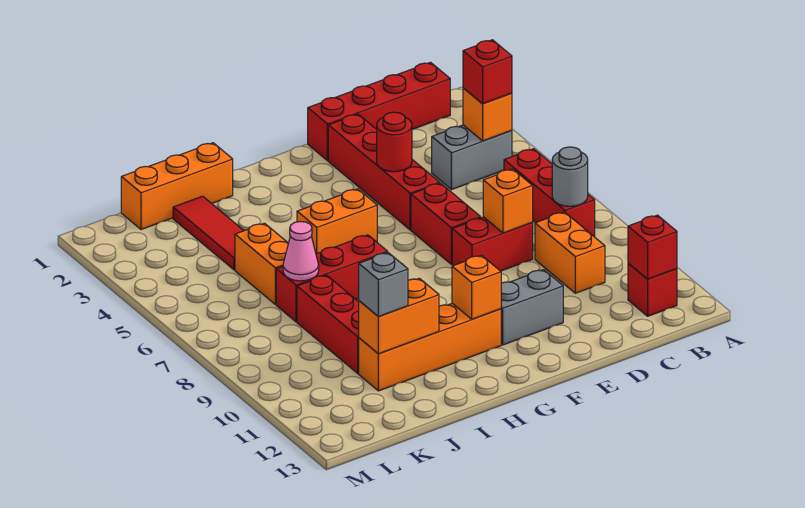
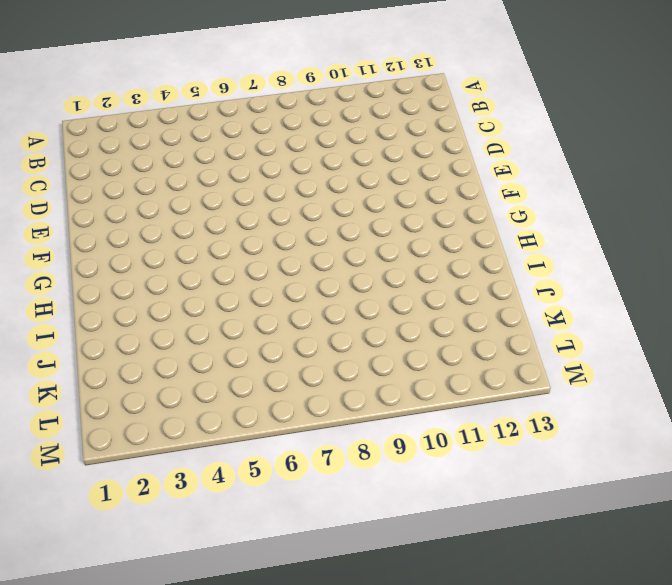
none -> red 1x4 brick [308,62,450,161]
none -> grey 1x2 brick [432,125,512,190]
none -> red 1x3 brick [504,149,595,237]

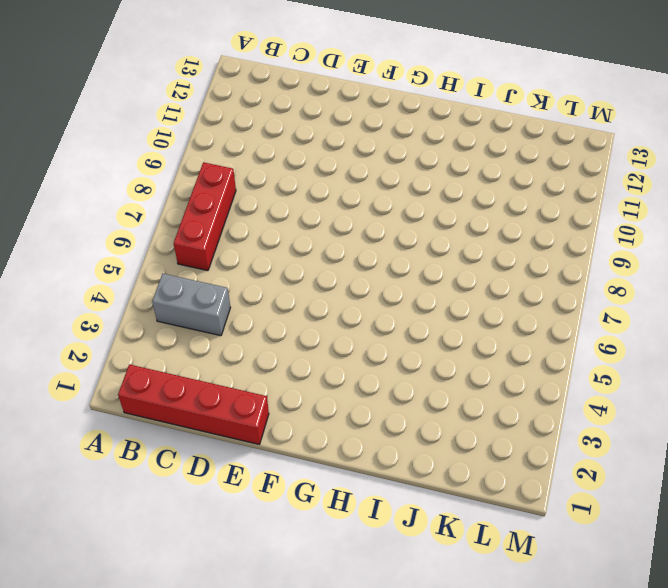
none -> red 1x1 brick [628,264,677,316]
none -> orange 1x2 brick [535,212,605,293]
none -> red 1x2 brick [452,217,533,271]

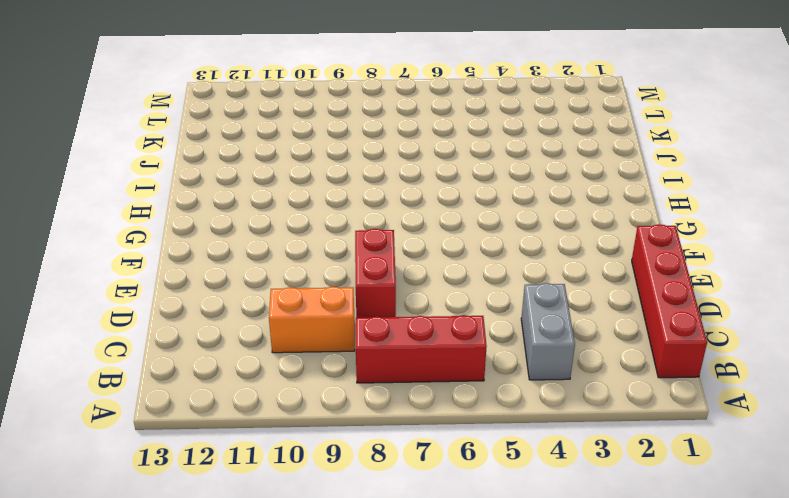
none -> red 1x1 brick [628,264,677,316]
none -> red 1x4 brick [328,114,440,230]
none -> red 1x2 brick [411,183,481,264]

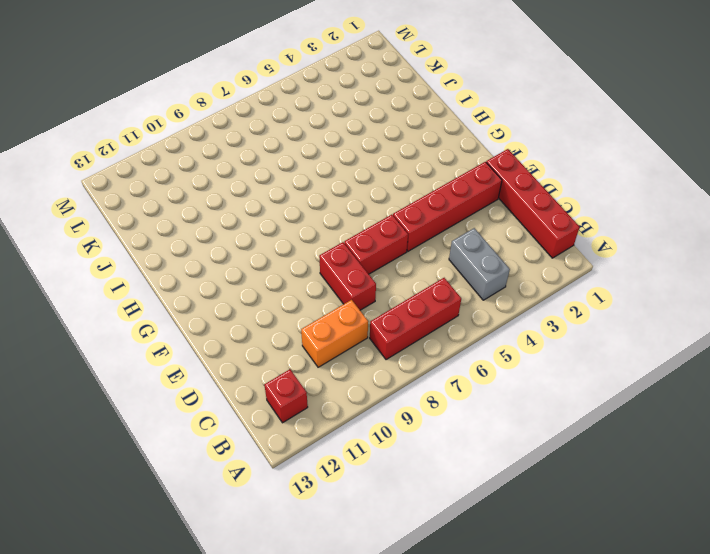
none -> grey 1x2 brick [501,270,563,345]
none -> orange 1x2 brick [297,189,377,254]
none -> orange 1x4 brick [359,303,501,391]

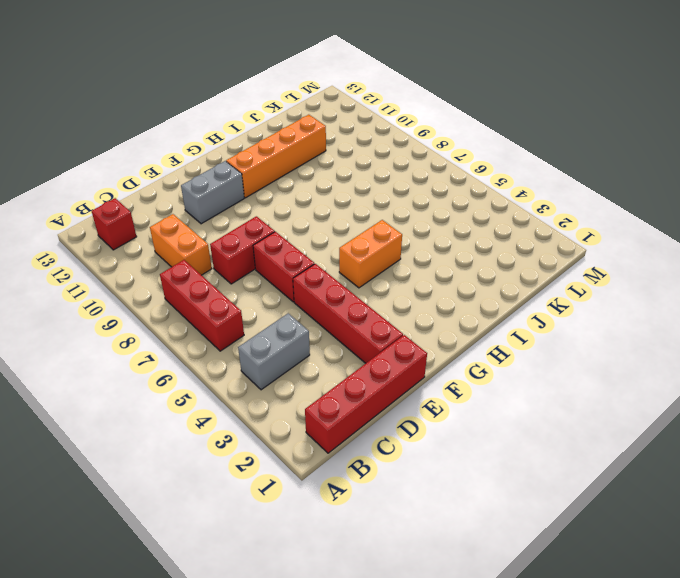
none -> red 1x3 brick [276,235,388,322]
none -> orange 1x3 brick [121,143,233,230]
none -> red 1x3 tile [173,196,244,270]

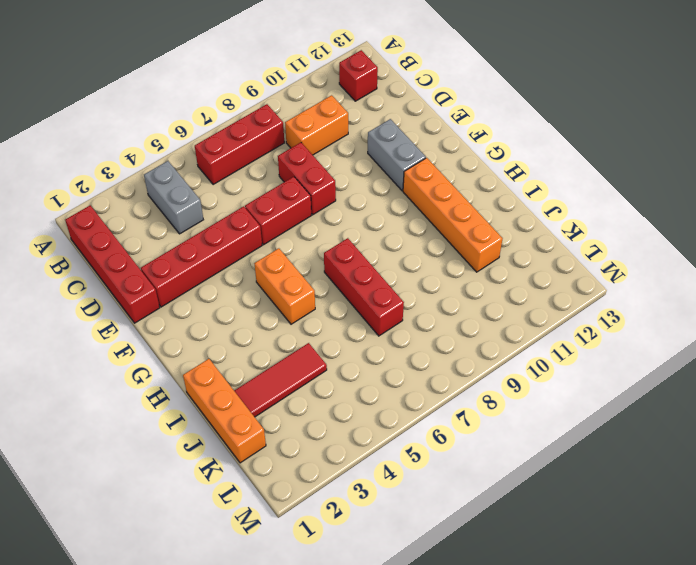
none -> orange 1x2 brick [235,223,288,304]
none -> red 1x3 brick [297,275,359,374]
none -> orange 1x1 brick [463,88,512,141]

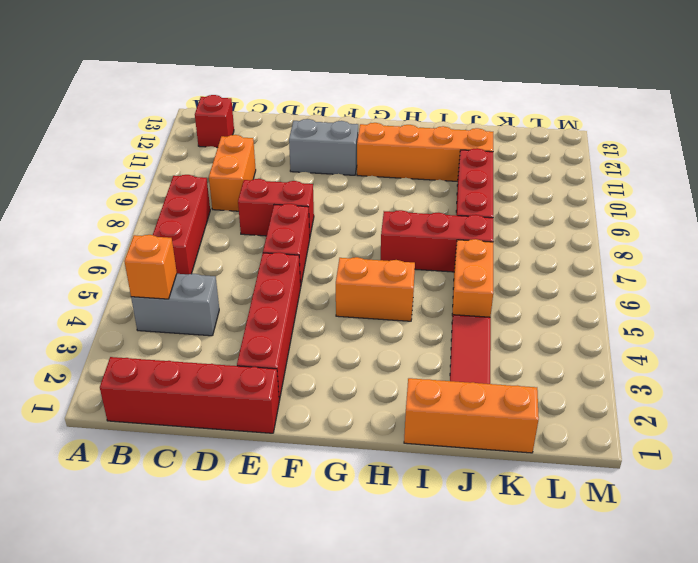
none -> grey 1x1 round brick [552,147,588,206]
none -> red 1x1 brick [628,215,677,279]
none -> orange 1x1 brick [483,169,533,233]

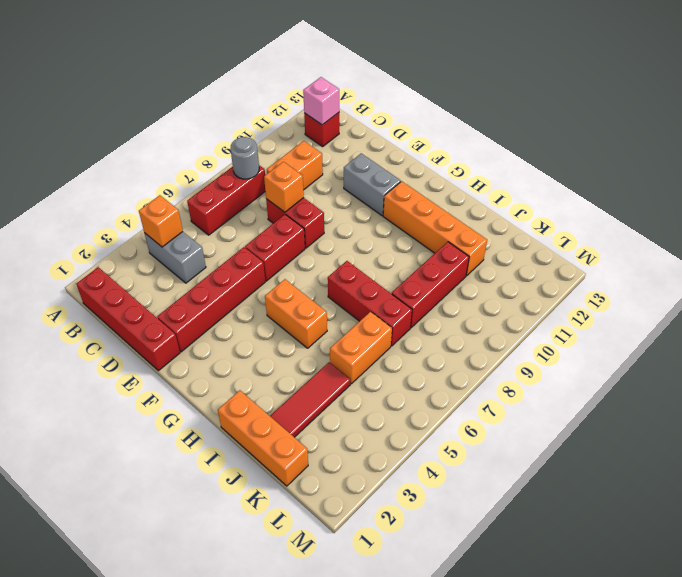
pink 1x1 brick [303,77,339,125] -> red 1x1 brick [628,215,677,279]
none -> red 1x1 round brick [377,112,412,172]
none -> orange 1x1 brick [452,255,501,319]
none -> orange 1x2 brick [359,278,439,354]

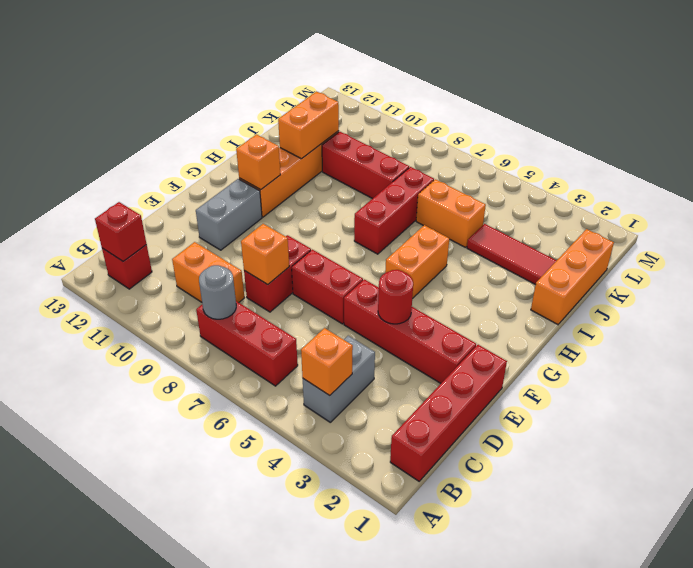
none -> pink 1x1 cone [283,222,319,281]
none -> red 1x1 brick [463,40,512,104]
none -> grey 1x1 brick [359,253,408,317]

